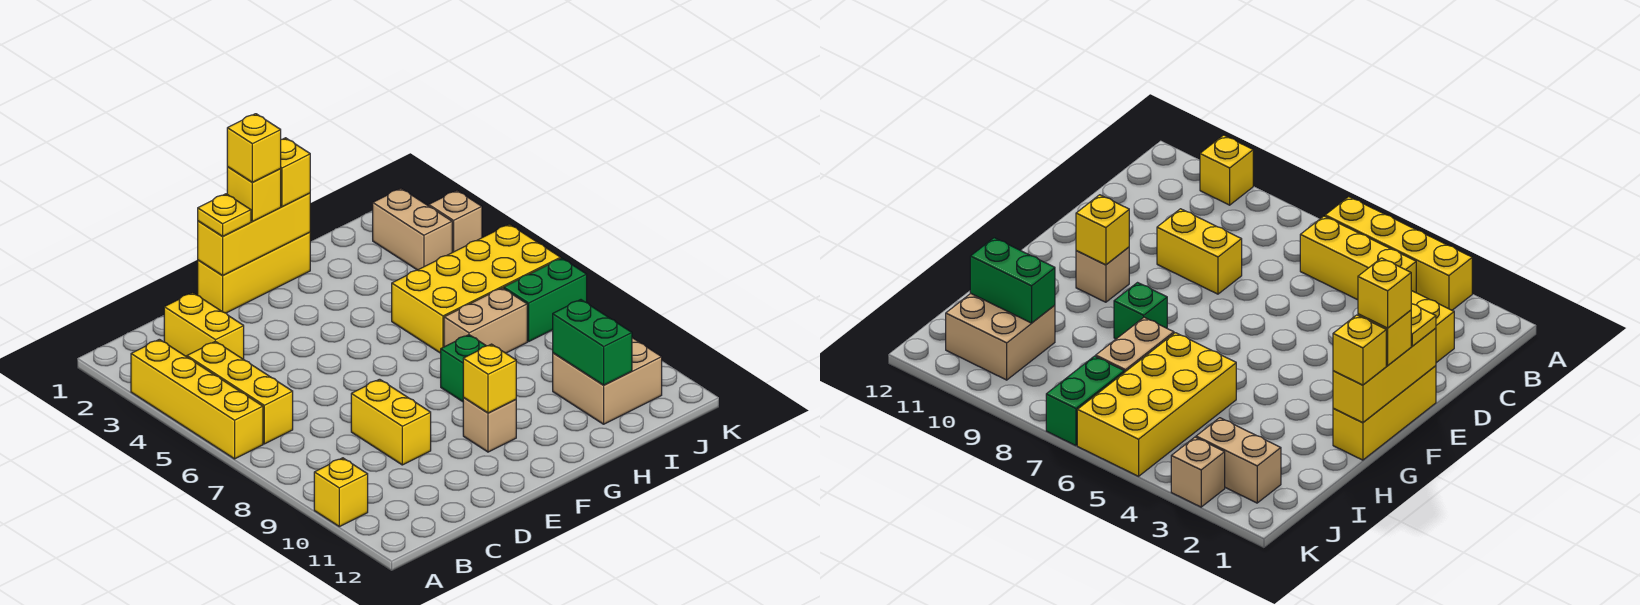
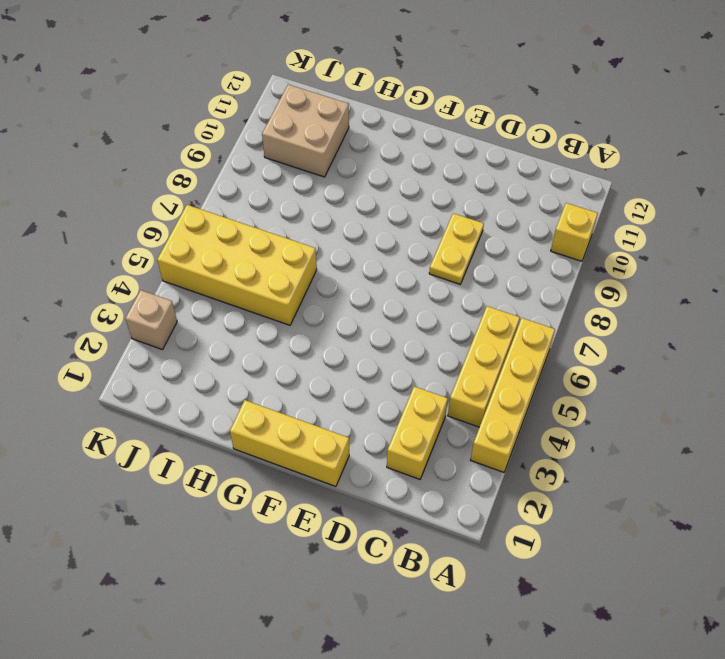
yellow 1x2 plate [429,213,484,284] -> yellow 1x2 brick [351,379,431,465]
none -> tan 1x1 brick [463,398,516,452]
none -> green 1x1 brick [441,335,486,402]
none -> tan 1x2 brick [444,288,527,353]

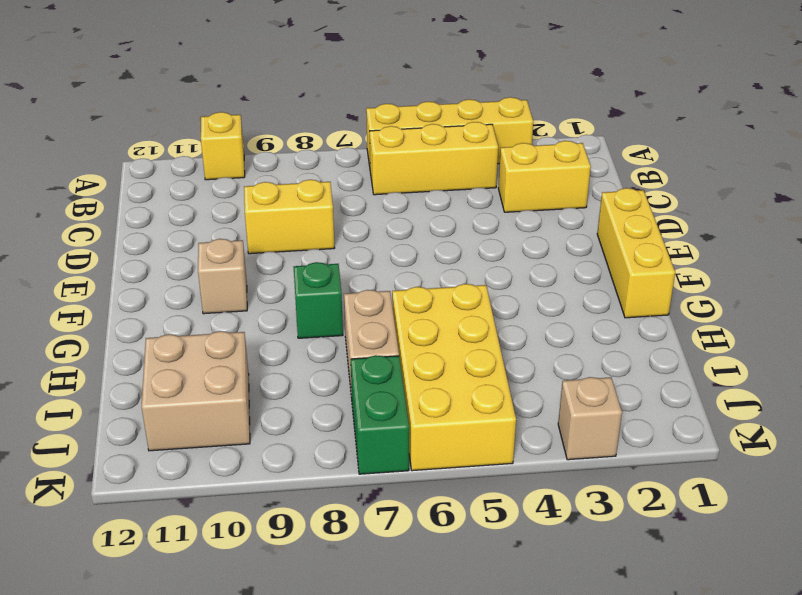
none -> tan 1x2 brick [373,188,452,270]
none -> yellow 1x3 brick [198,193,310,276]
none -> yellow 1x1 brick [463,344,516,413]

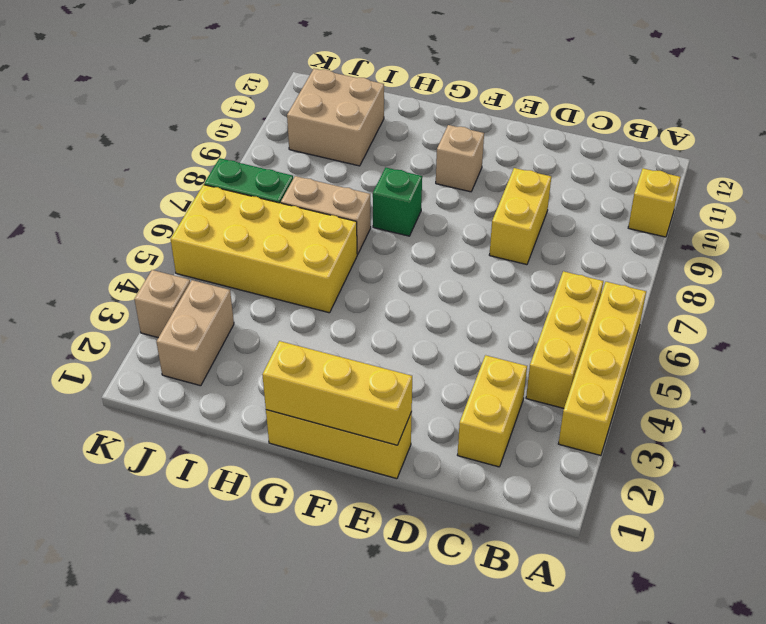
none -> yellow 1x1 brick [463,344,516,413]
none -> green 1x2 brick [553,300,632,385]
none -> yellow 1x1 plate [198,194,251,236]

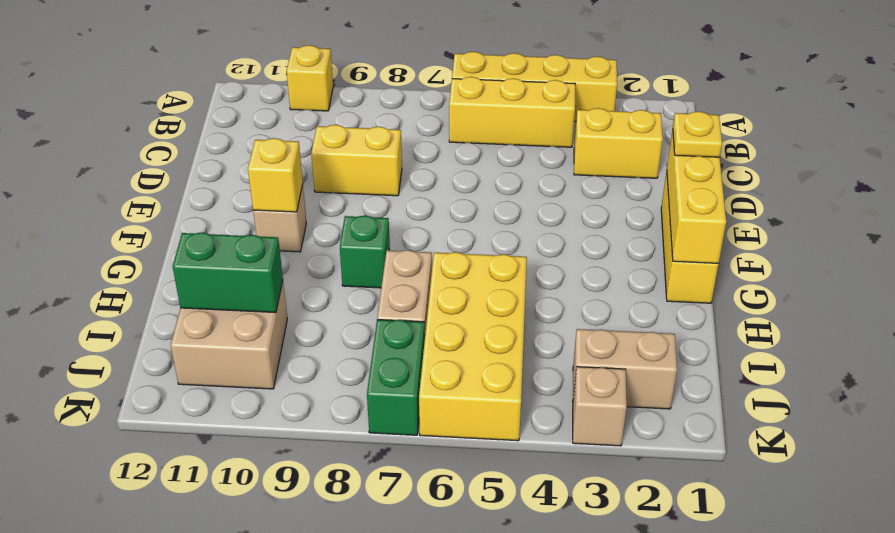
none -> yellow 1x1 brick [227,167,281,222]
none -> yellow 1x1 brick [280,138,310,207]
none -> yellow 1x1 brick [227,114,281,182]

